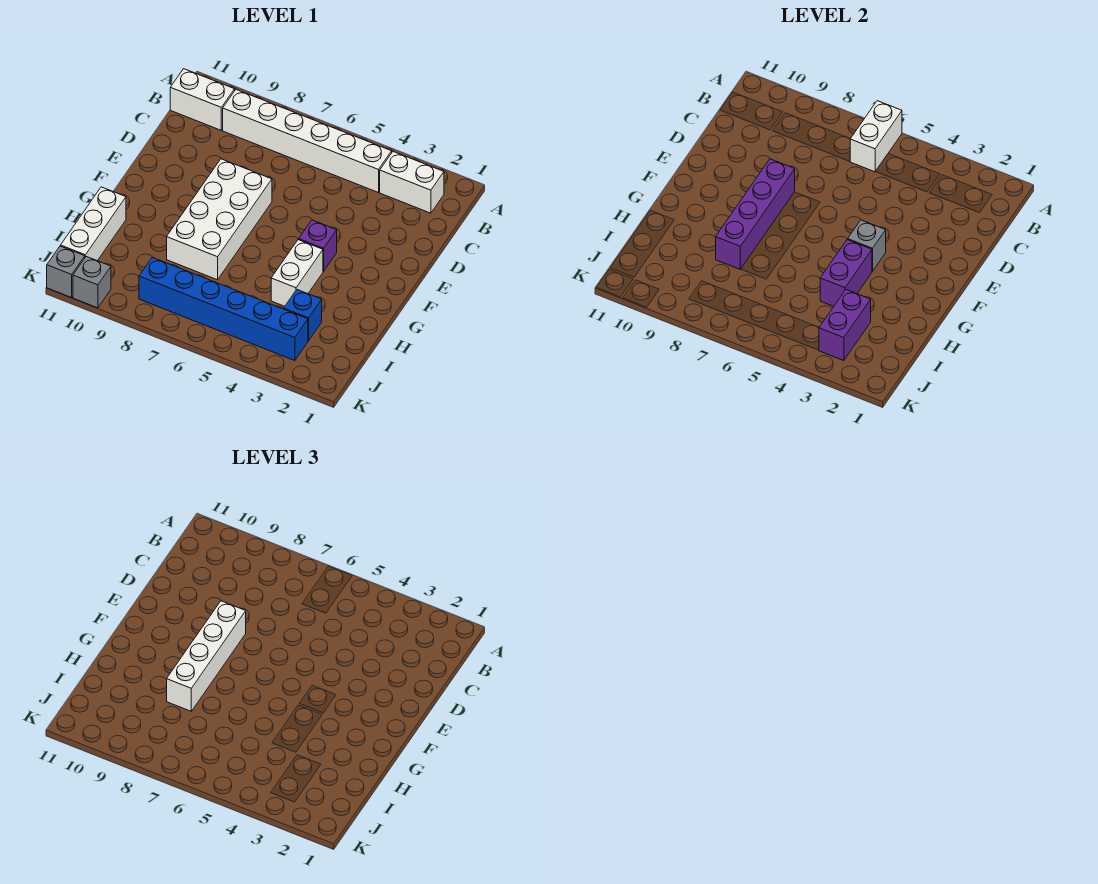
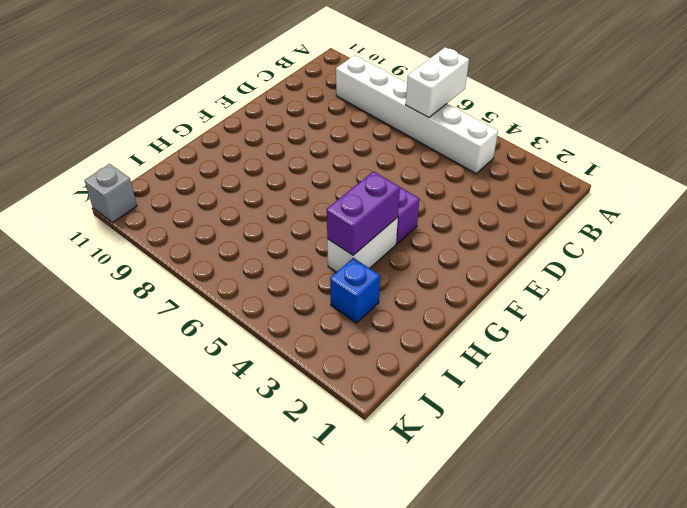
none -> white 1x2 brick [380,152,444,213]
none -> white 1x2 brick [170,69,235,130]
none -> white 2x4 brick [167,159,272,280]

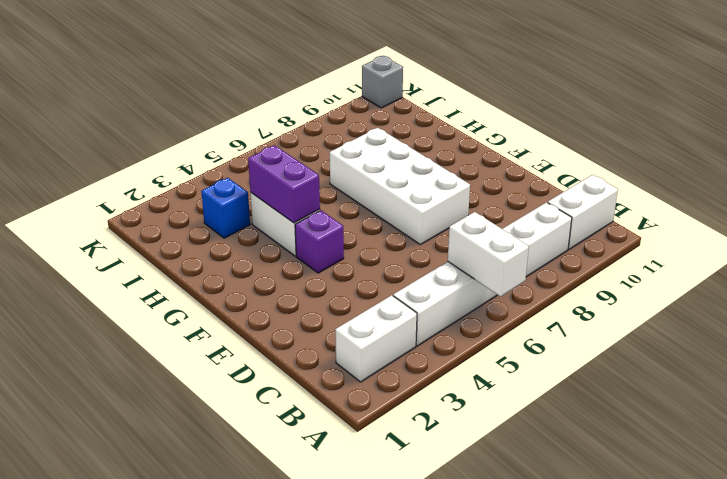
none -> white 1x3 brick [61,187,126,261]
none -> blue 1x6 brick [139,257,308,361]
none -> grey 1x1 brick [73,257,111,308]

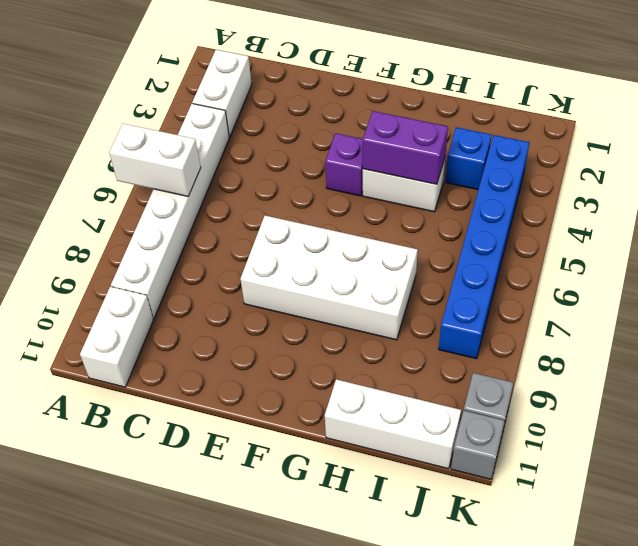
none -> purple 1x4 brick [716,159,795,269]
none -> grey 1x1 brick [848,220,886,271]
none -> purple 1x2 brick [819,290,871,361]

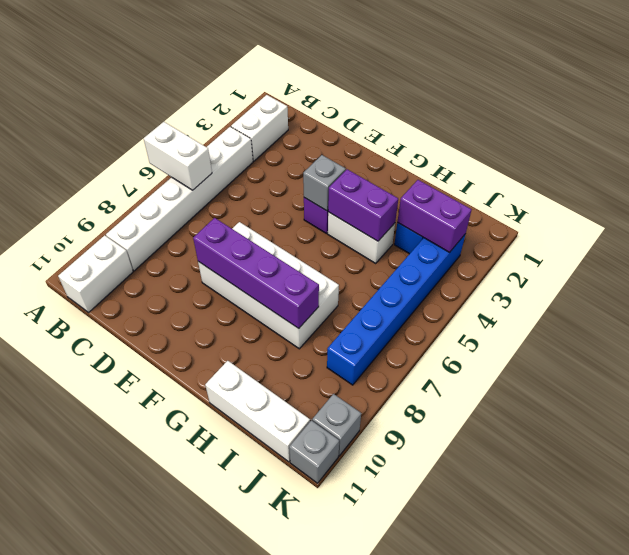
none -> white 1x4 brick [167,601,246,711]

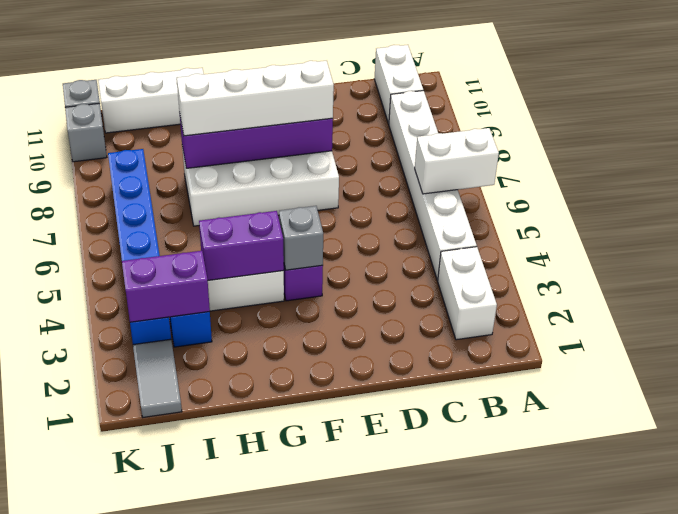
grey 1x2 tile [133,339,182,417] -> none

